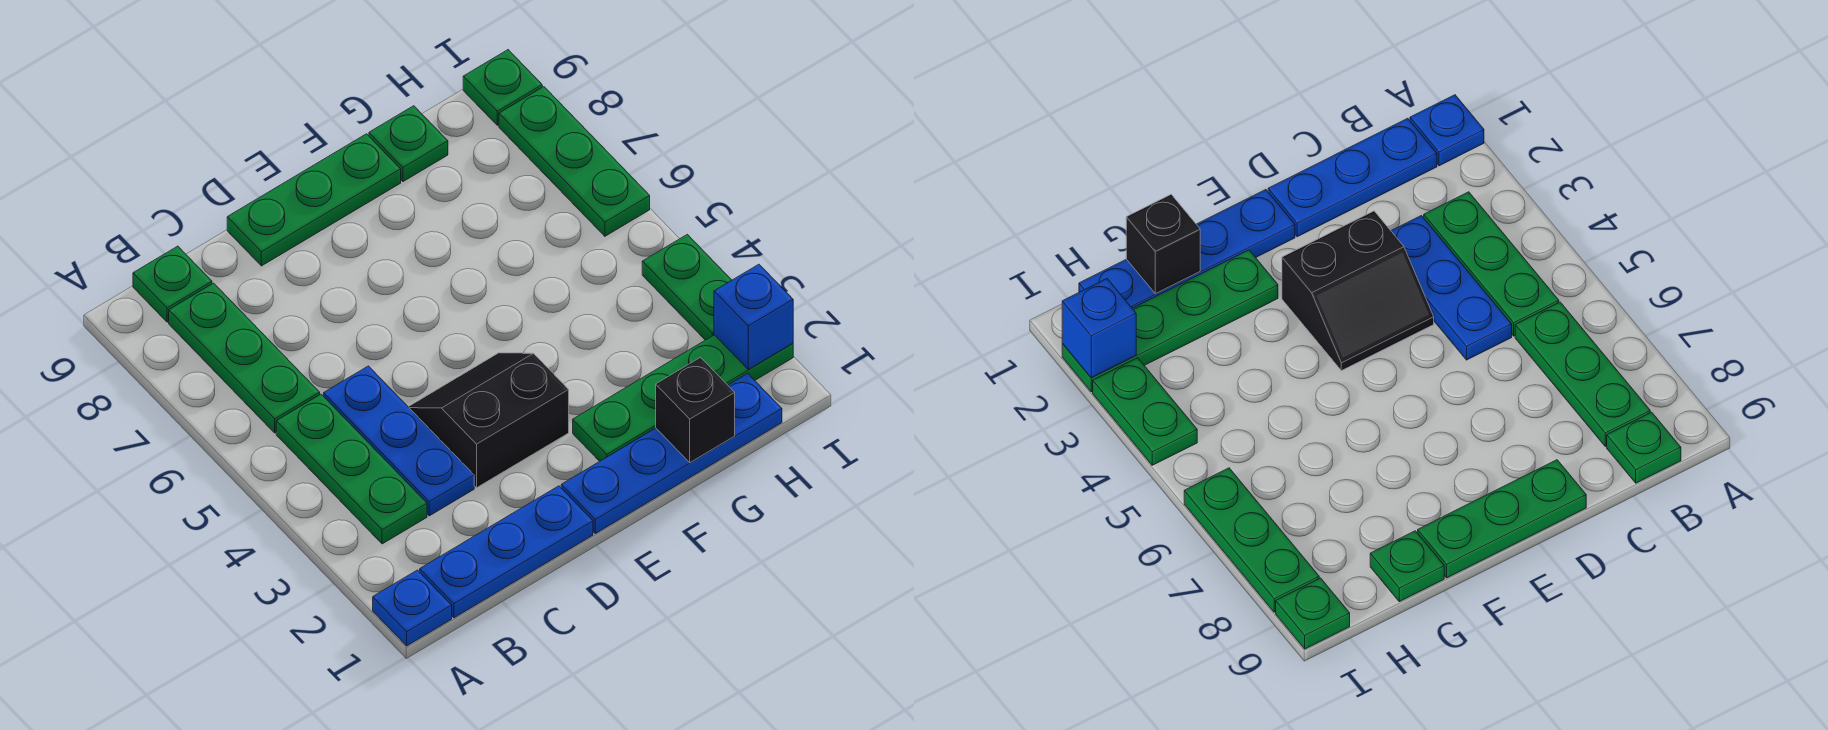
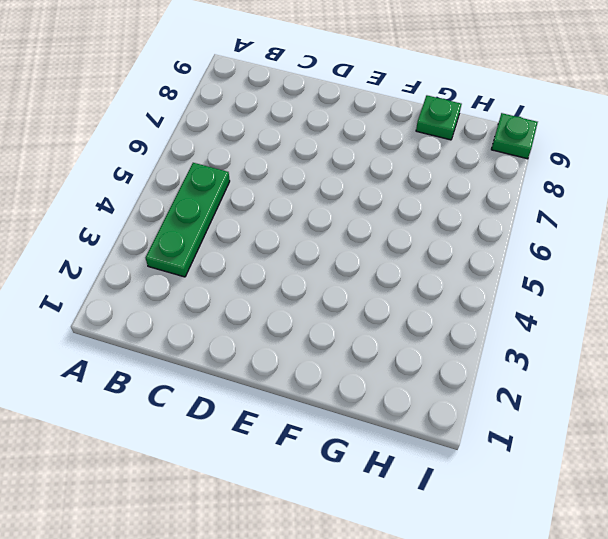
none -> blue 1x1 plate [373,570,452,646]
none -> blue 1x3 plate [420,486,593,618]
none -> green 1x3 plate [169,283,320,433]

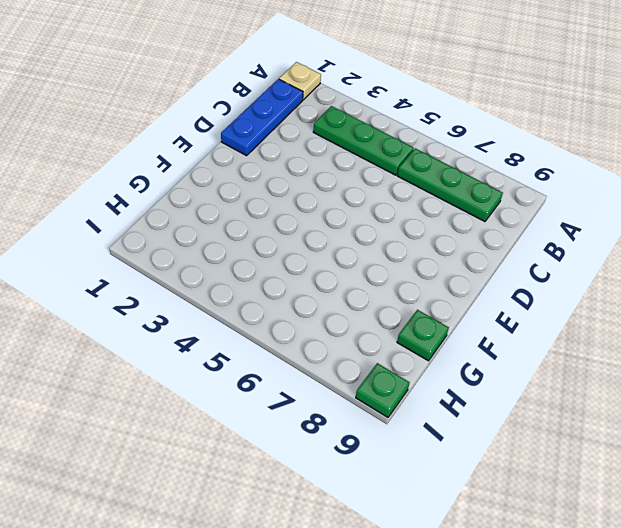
tan 1x1 plate [279,62,321,100] -> blue 1x1 plate [373,570,452,646]
none -> green 1x1 plate [133,246,212,322]
none -> blue 1x3 plate [324,366,474,516]
none -> black 2x2 slope [409,353,569,488]

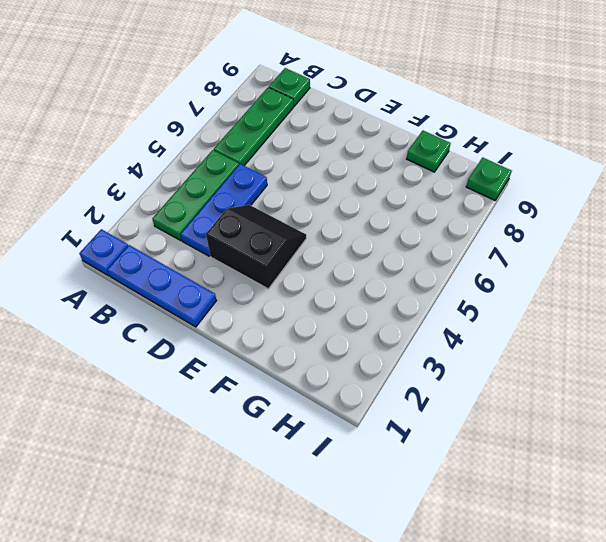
none -> green 1x3 plate [227,134,401,266]
none -> blue 1x4 plate [561,373,782,534]
none -> green 1x4 plate [573,335,793,461]

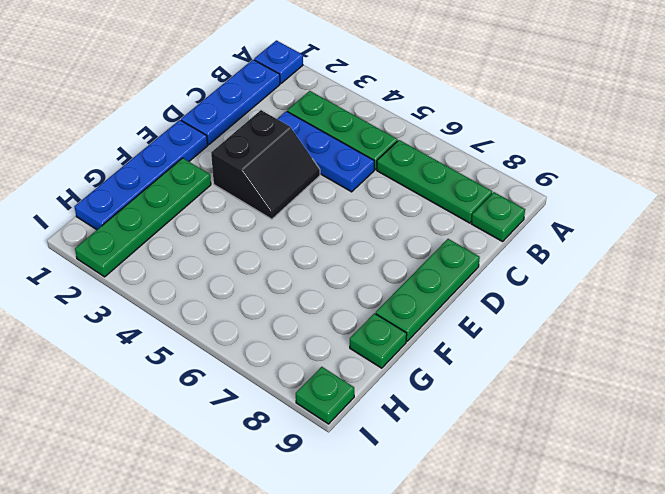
none -> green 1x2 plate [642,234,732,340]
none -> green 1x3 plate [499,87,650,236]
none -> black 1x1 brick [656,357,735,463]

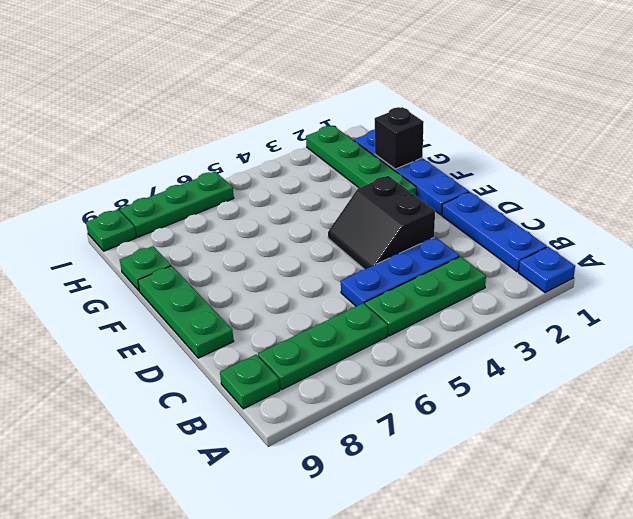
none -> green 1x2 plate [642,234,732,340]
none -> blue 1x1 brick [714,264,793,369]

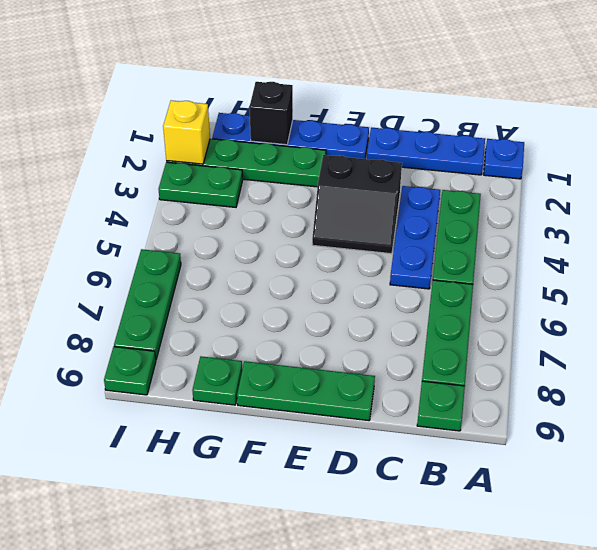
green 1x2 plate [158,162,243,207] -> green 1x2 plate turned to [642,234,732,340]
yellow 1x1 brick [163,100,210,164] -> blue 1x1 brick [714,264,793,369]

